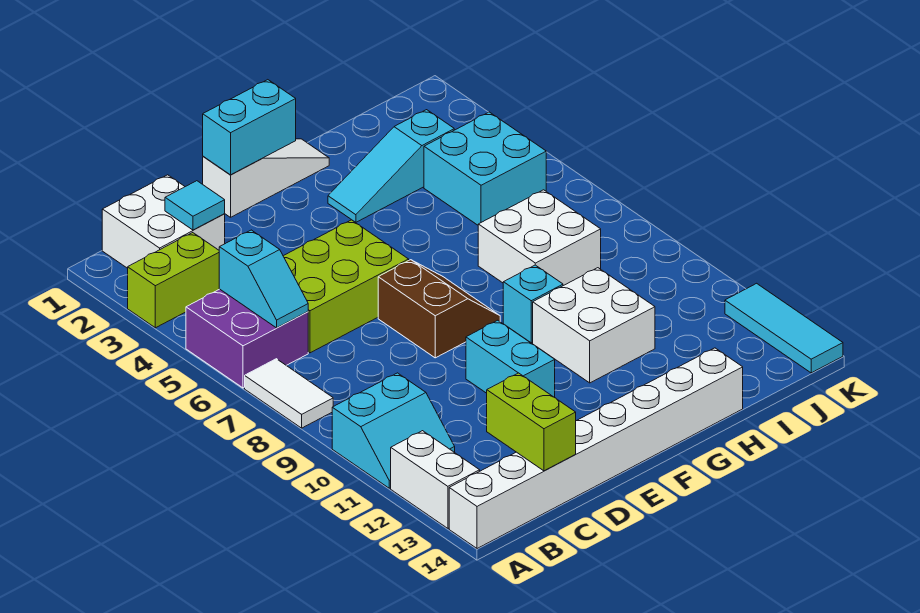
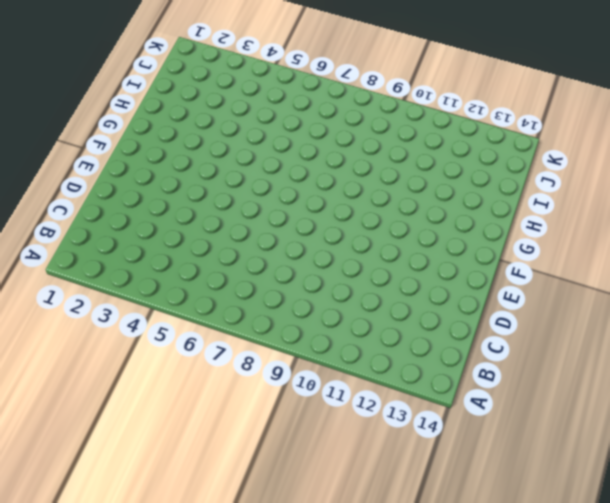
none -> lime 1x2 brick [128,233,219,328]
none -> purple 2x2 brick [186,289,308,388]
none -> white 1x2 tile [245,359,333,428]

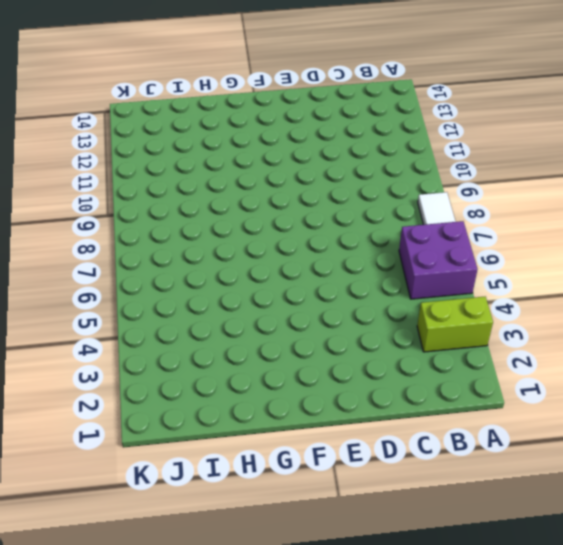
none -> cyan 2x2 slope [332,373,455,488]
none -> white 1x2 brick [391,431,480,528]
none -> white 1x8 brick [449,348,743,549]

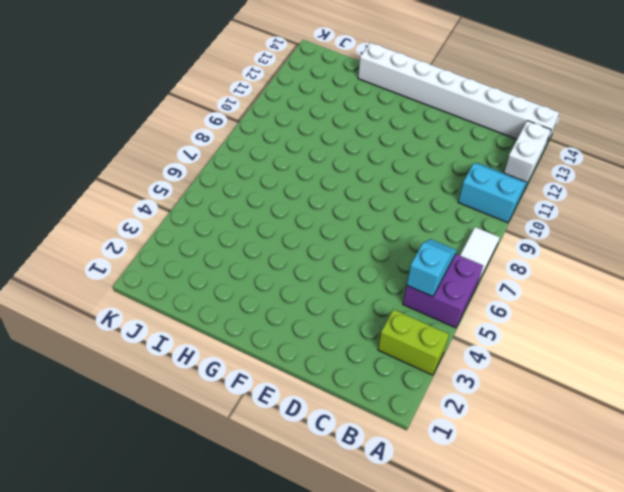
none -> white 2x2 brick [102,175,225,268]
none -> lime 2x3 brick [283,220,409,353]
none -> white 1x3 slope [203,139,329,217]

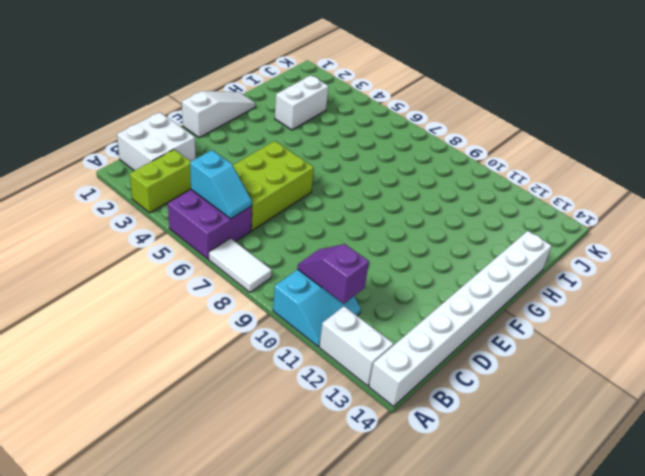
purple 1x2 slope [298,244,369,304] -> none
white 1x2 brick [275,75,328,130] -> cyan 1x3 slope [328,110,454,222]
none -> brown 2x2 slope [378,260,500,358]
none -> cyan 1x2 brick [466,320,555,397]
none -> cyan 1x1 brick [503,265,563,343]

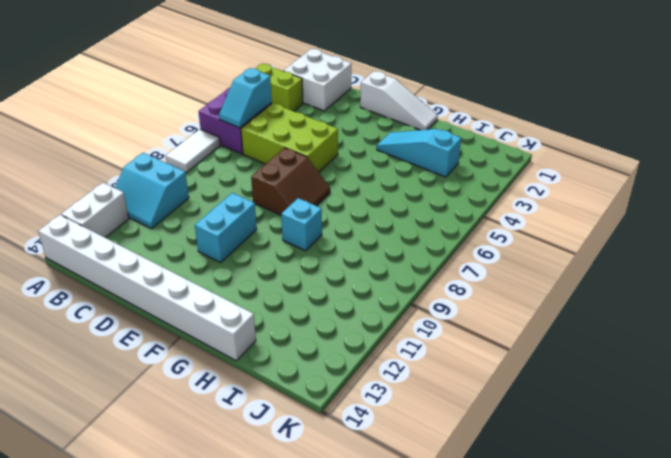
none -> white 2x2 brick [533,268,655,383]
none -> white 2x2 brick [478,190,601,286]
none -> cyan 2x2 brick [424,112,546,225]

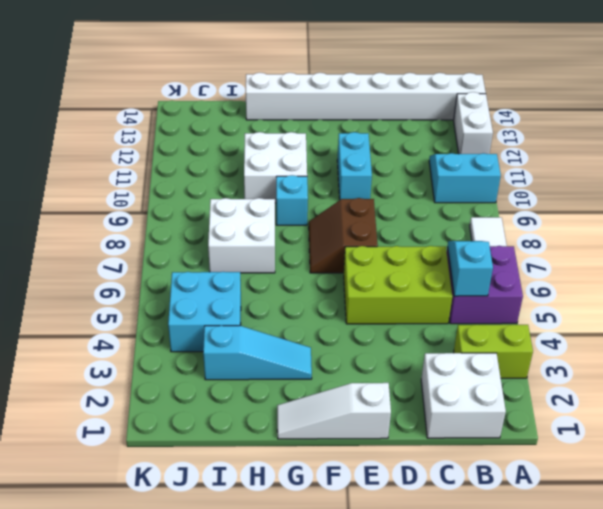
none -> cyan 1x3 tile [725,283,843,373]
none -> cyan 1x1 tile [165,181,225,230]
none -> lime 1x2 brick [487,373,576,471]

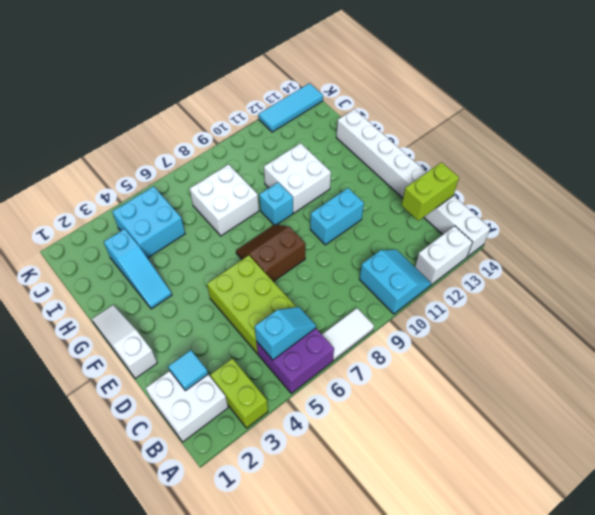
none -> cyan 1x2 brick [203,80,296,175]

